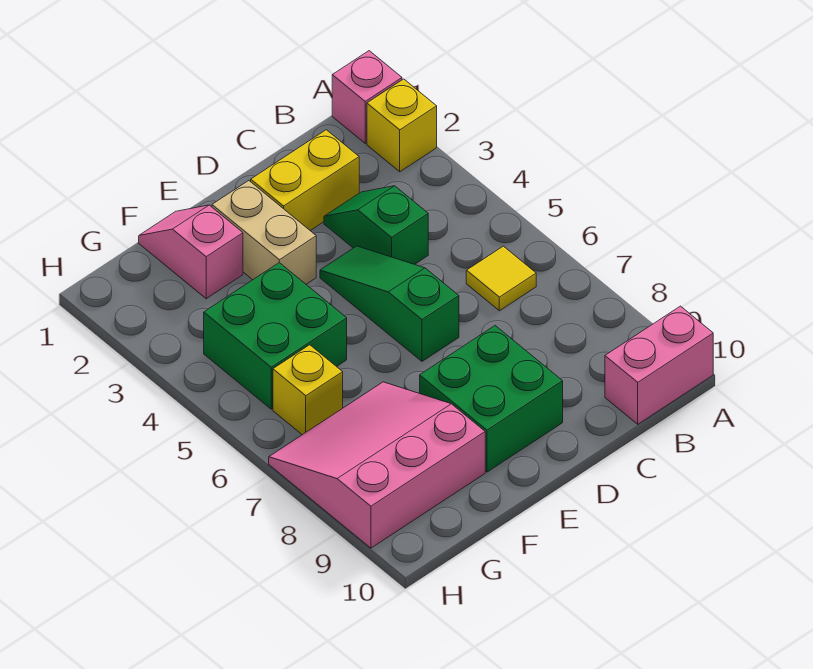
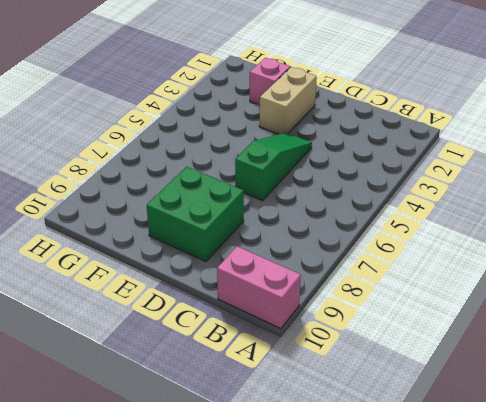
none -> pink 1x1 brick [332,51,402,143]
none -> yellow 1x1 brick [367,79,437,172]
none -> yellow 1x1 tile [466,246,536,311]

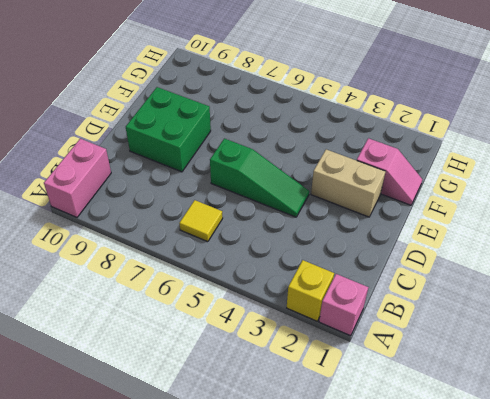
none -> yellow 1x2 brick [251,130,359,230]
none -> green 1x2 slope [324,186,428,264]
none -> green 2x2 brick [204,263,347,409]

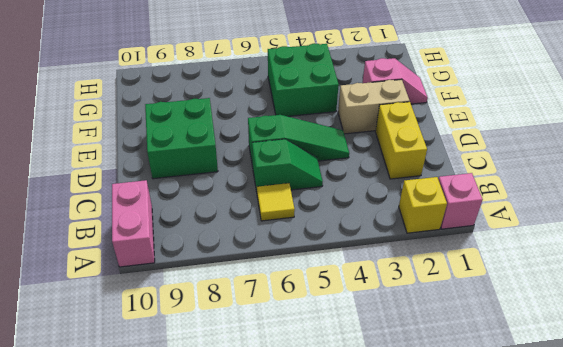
green 1x2 slope [252,139,323,191] -> green 1x2 slope moved to [324,186,428,264]
none -> pink 3x3 slope [269,382,485,548]
none -> yellow 1x1 brick [273,345,343,435]

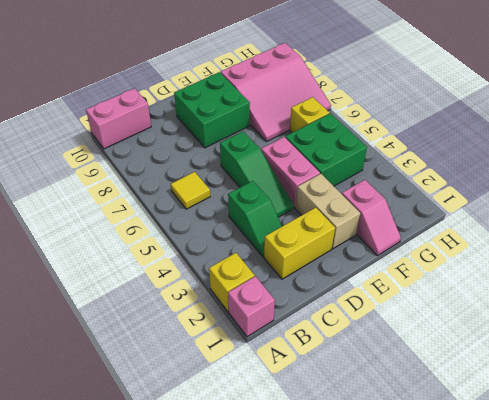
pink 1x2 brick [261,137,320,208] -> none

